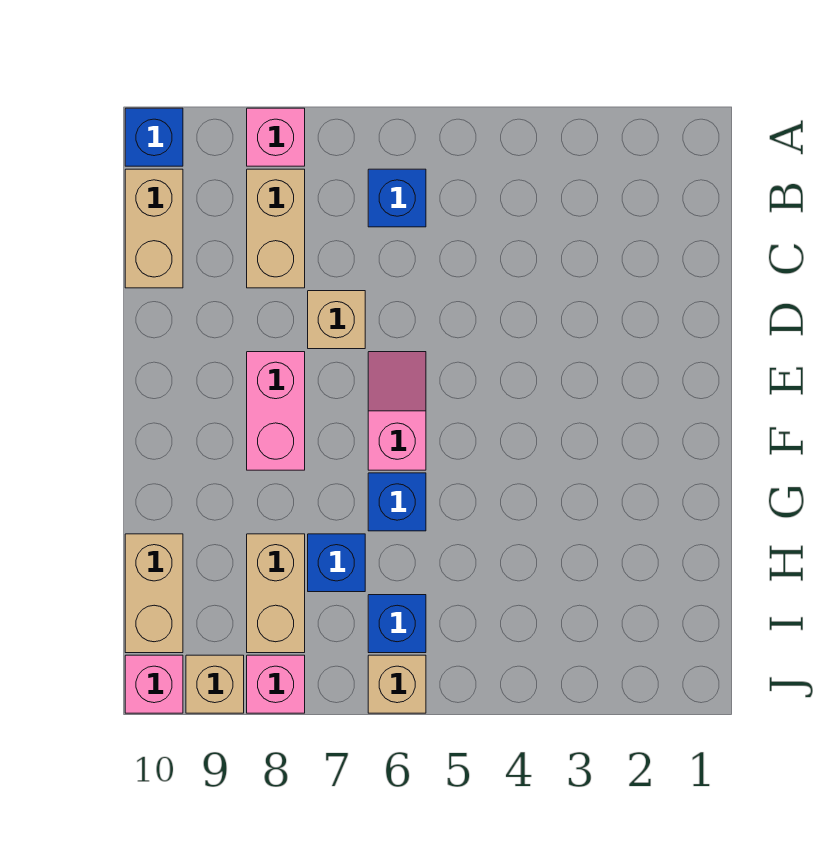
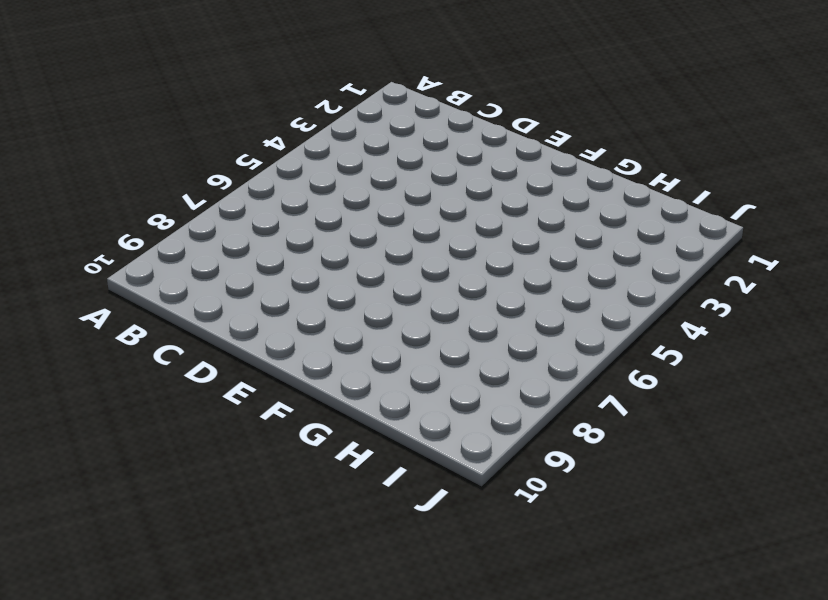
none -> pink 1x1 brick [247,108,305,166]
none -> blue 1x1 brick [125,108,183,166]
none -> blue 1x1 brick [368,169,426,227]

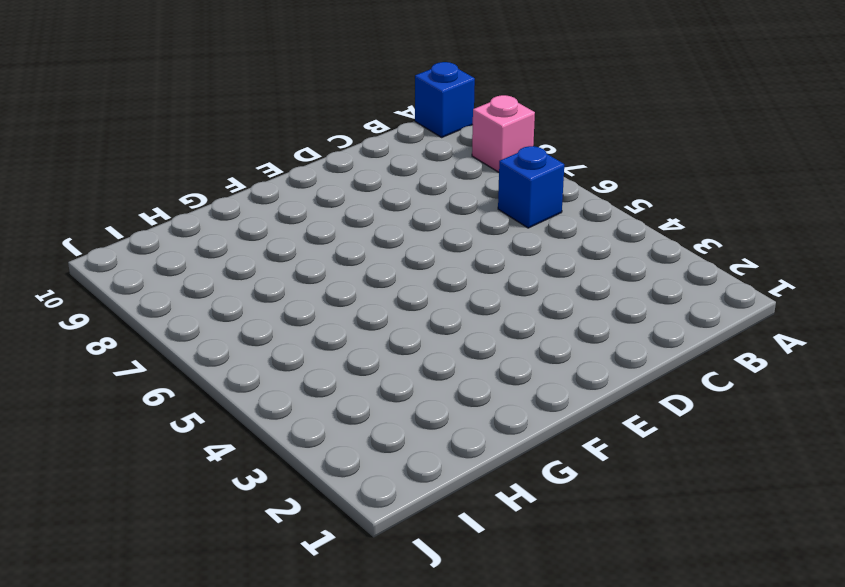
none -> tan 1x2 brick [247,169,305,288]
none -> tan 1x2 brick [125,169,183,288]
none -> tan 1x1 brick [308,291,365,349]

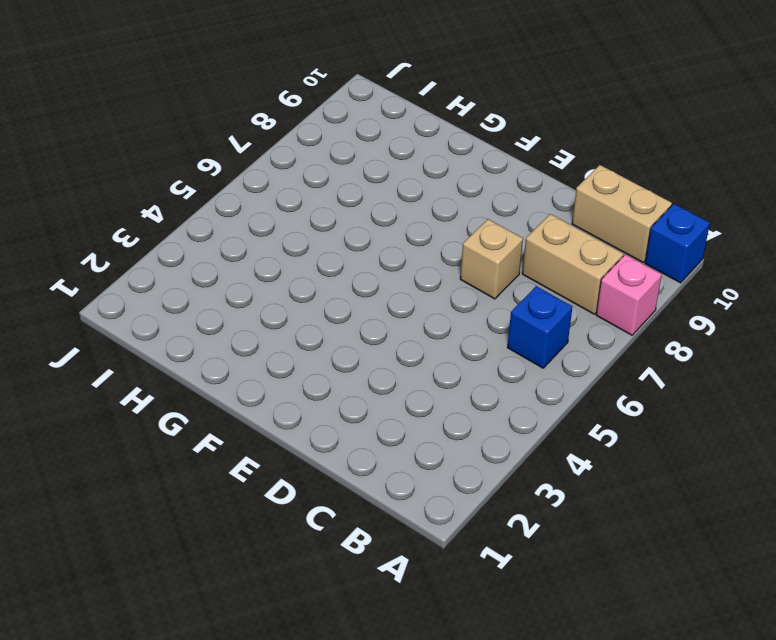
none -> pink 1x2 slope [368,352,426,470]
none -> pink 1x2 brick [247,352,305,470]
none -> blue 1x1 brick [368,473,426,531]

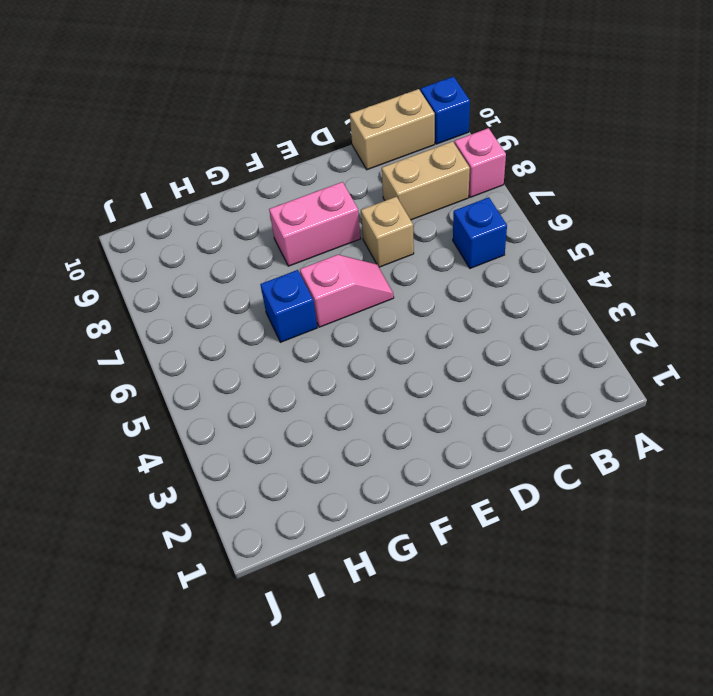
none -> blue 1x1 brick [308,534,365,592]
none -> tan 1x2 brick [247,534,305,653]
none -> tan 1x2 brick [125,534,183,653]

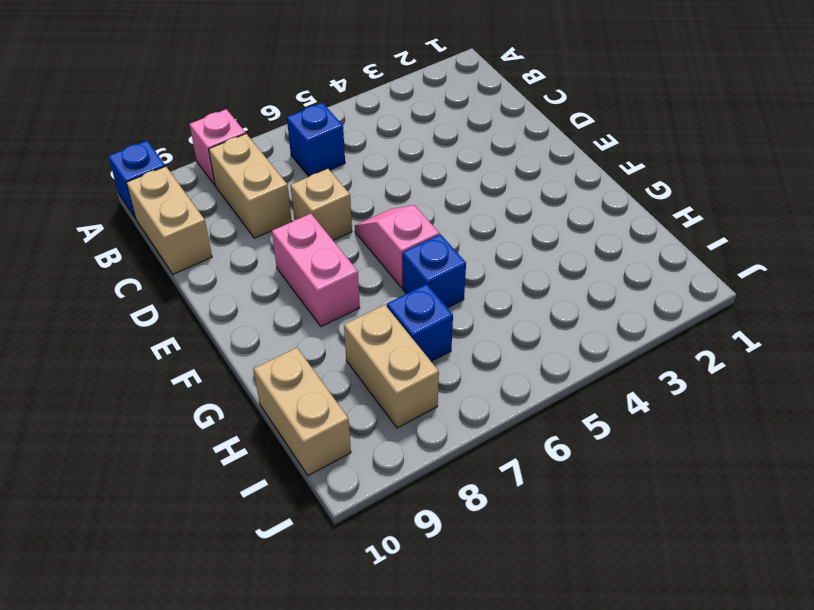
none -> blue 1x1 brick [368,595,426,653]
none -> tan 1x1 brick [368,655,426,713]
none -> pink 1x1 brick [247,655,305,713]

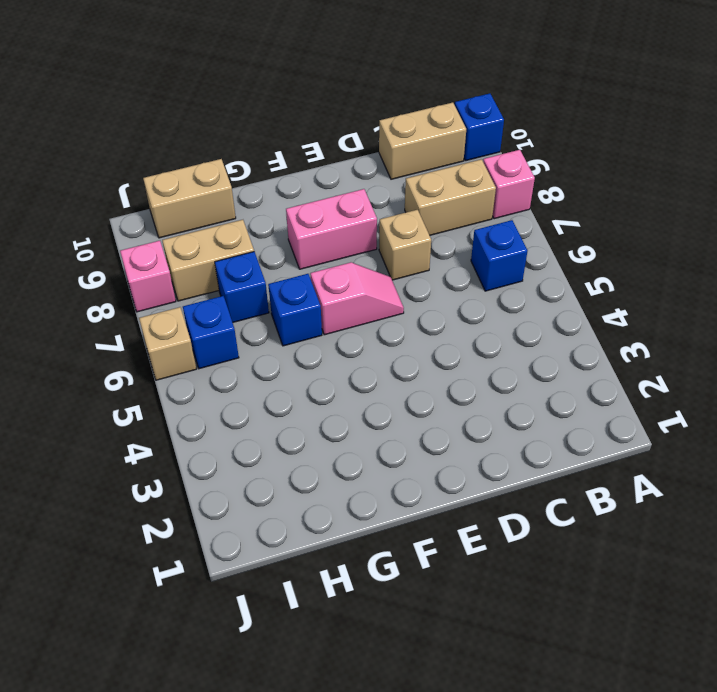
none -> tan 1x1 brick [186,655,244,713]
none -> pink 1x1 brick [125,655,183,713]

